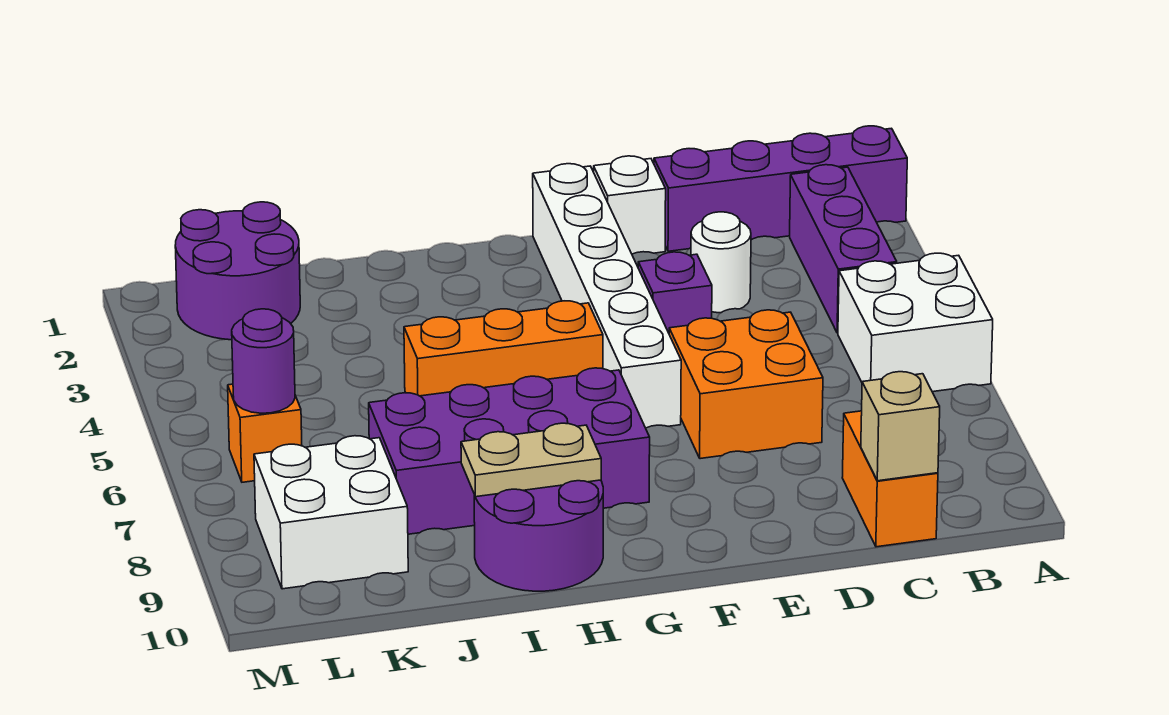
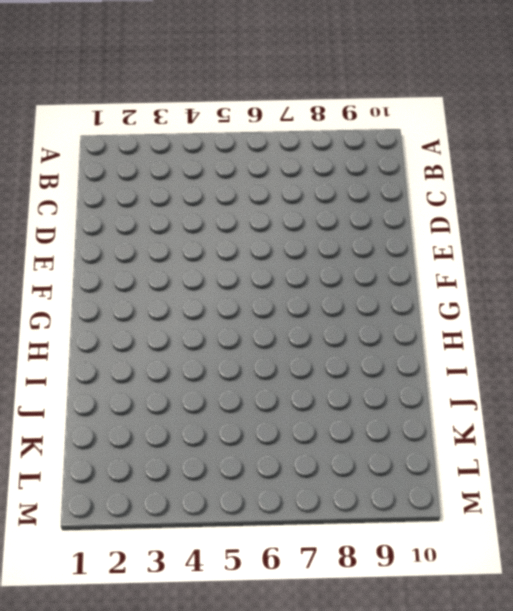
none -> purple 1x4 brick [654,126,907,251]
none -> white 2x2 brick [838,253,993,392]
none -> purple 1x3 brick [790,165,897,333]

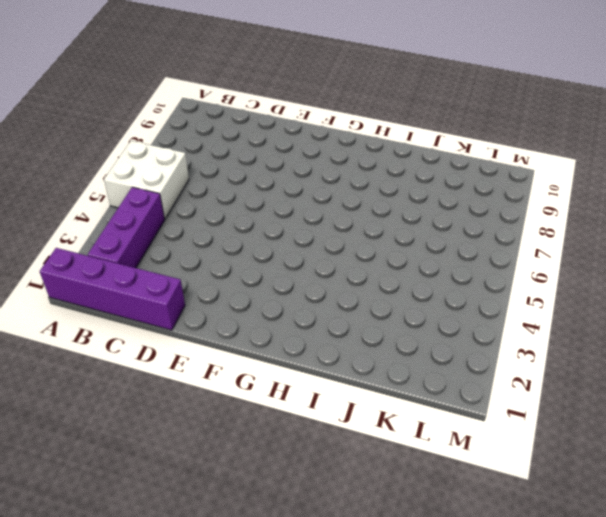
none -> orange 1x2 brick [842,411,938,547]
none -> white 1x1 round brick [691,212,751,313]
none -> orange 2x2 brick [669,310,823,459]

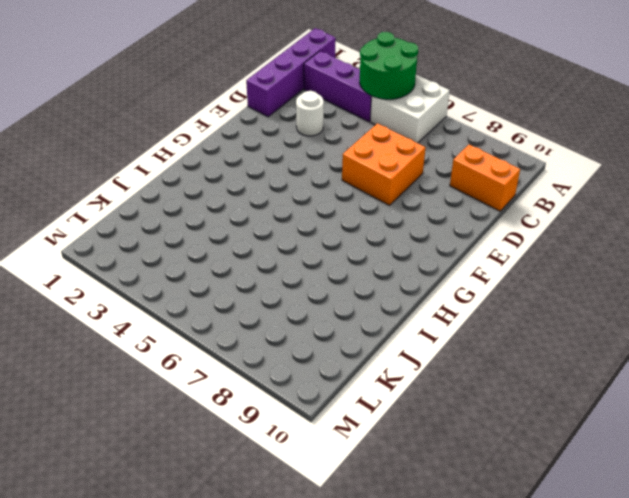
green 2x2 round brick [360,32,418,99] -> none
none -> white 1x1 brick [594,156,666,254]
none -> purple 1x1 brick [638,252,712,333]
none -> white 1x6 brick [533,164,681,428]

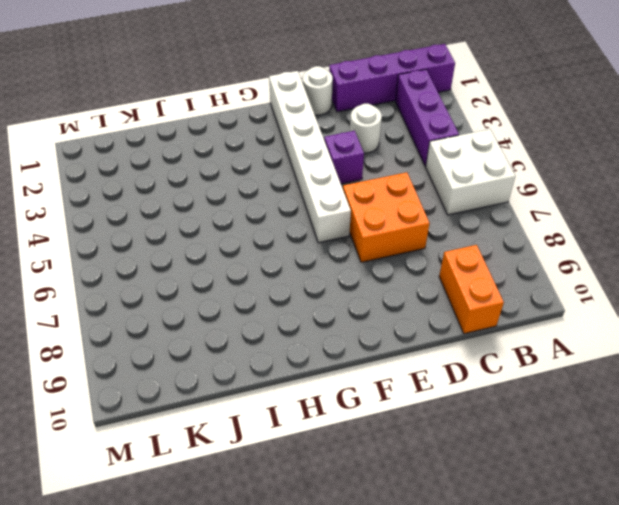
white 1x1 round brick [303,66,333,115] -> white 1x1 brick [594,156,666,254]
none -> orange 1x3 brick [404,301,603,396]
none -> purple 2x4 brick [369,368,650,534]
none -> purple 2x2 round brick [474,480,603,591]

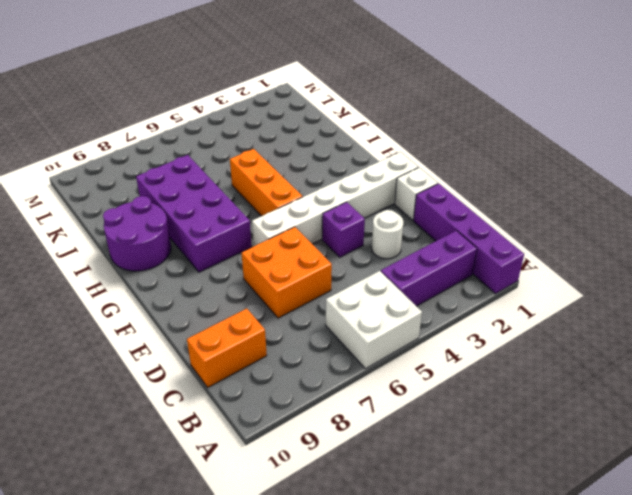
none -> purple 2x2 round brick [175,202,300,340]
none -> white 2x2 brick [254,436,408,589]
none -> orange 1x1 brick [228,384,302,482]

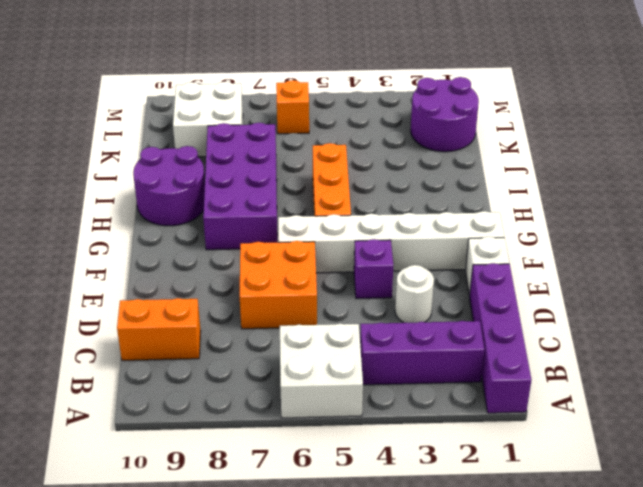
none -> tan 1x1 brick [861,372,940,481]
none -> tan 1x2 plate [461,423,601,497]
none -> purple 1x1 round brick [232,309,295,413]

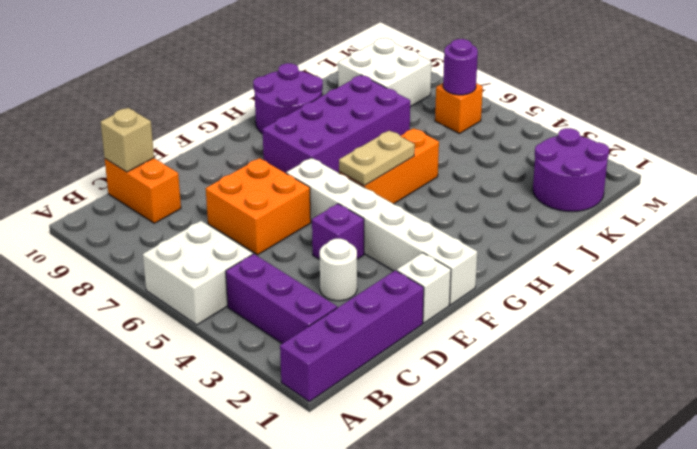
tan 1x2 plate [339,131,415,185] -> tan 1x2 plate moved to [461,423,601,497]

